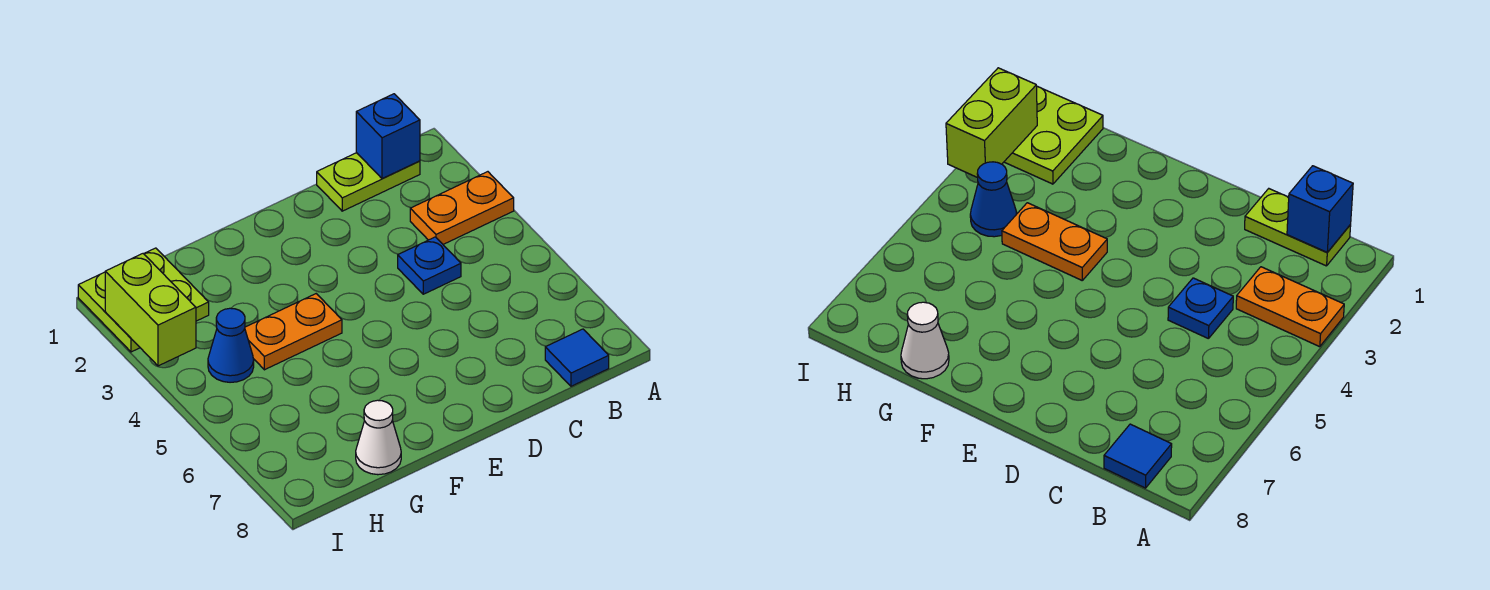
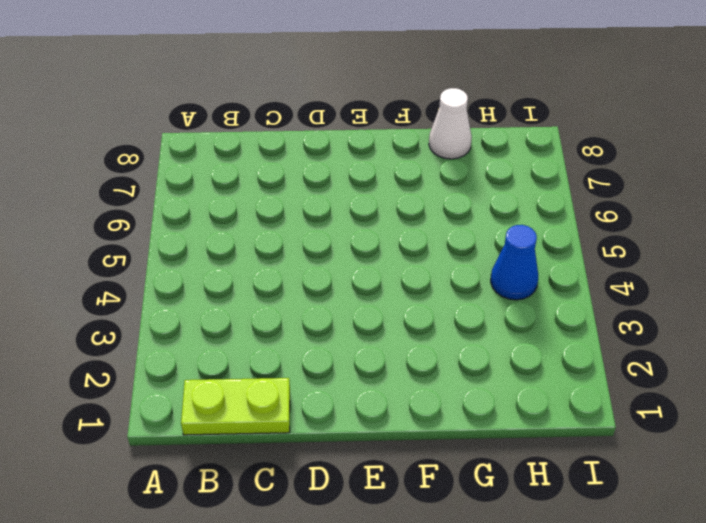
none -> orange 1x2 plate [410,172,514,244]
none -> blue 1x1 tile [545,329,609,386]

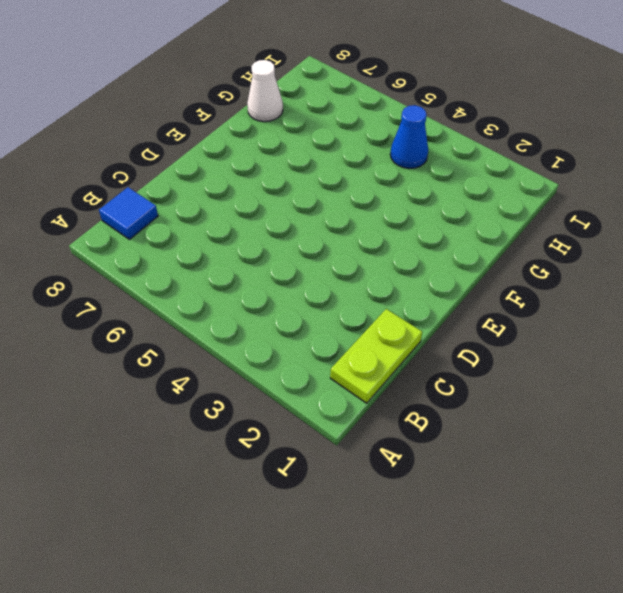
none -> orange 1x2 plate [410,172,514,244]
none -> blue 1x1 plate [398,237,461,294]

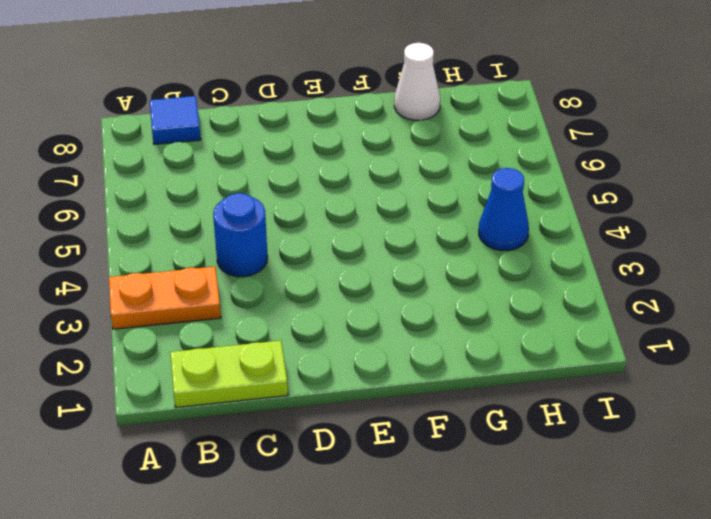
blue 1x1 round brick [213,193,268,277] -> blue 1x1 plate [398,237,461,294]
none -> orange 1x2 plate [245,294,342,370]
none -> lime 2x2 plate [78,248,209,352]

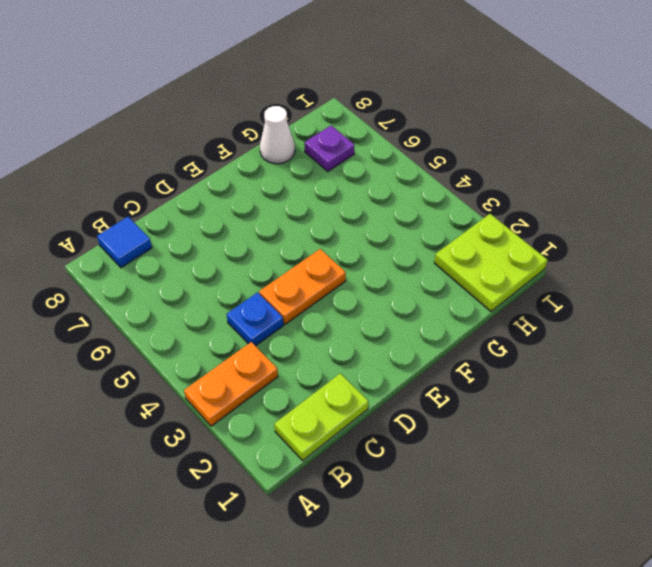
orange 1x2 plate [259,249,346,324] -> orange 1x2 plate moved to [245,294,342,370]
purple 1x1 plate [305,126,354,171] -> none
none -> blue 1x1 cone [208,308,254,382]
none -> blue 1x1 brick [356,94,420,179]

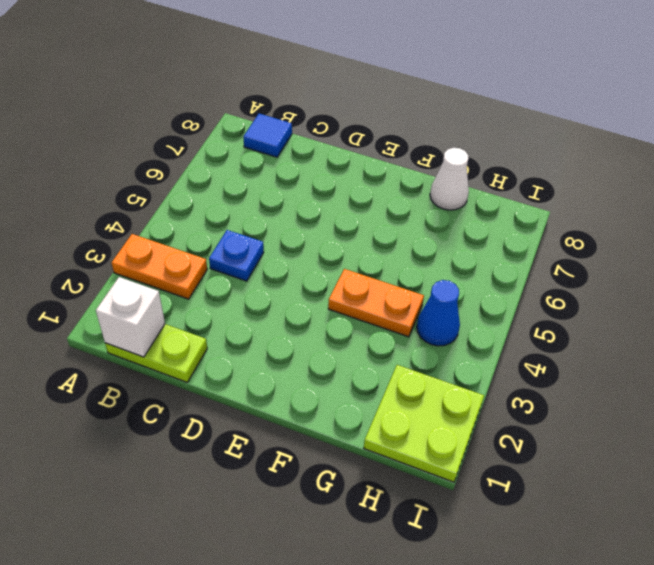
white 1x1 brick [96,277,165,357] -> blue 1x1 brick [356,94,420,179]
none -> lime 1x2 brick [105,254,196,366]

